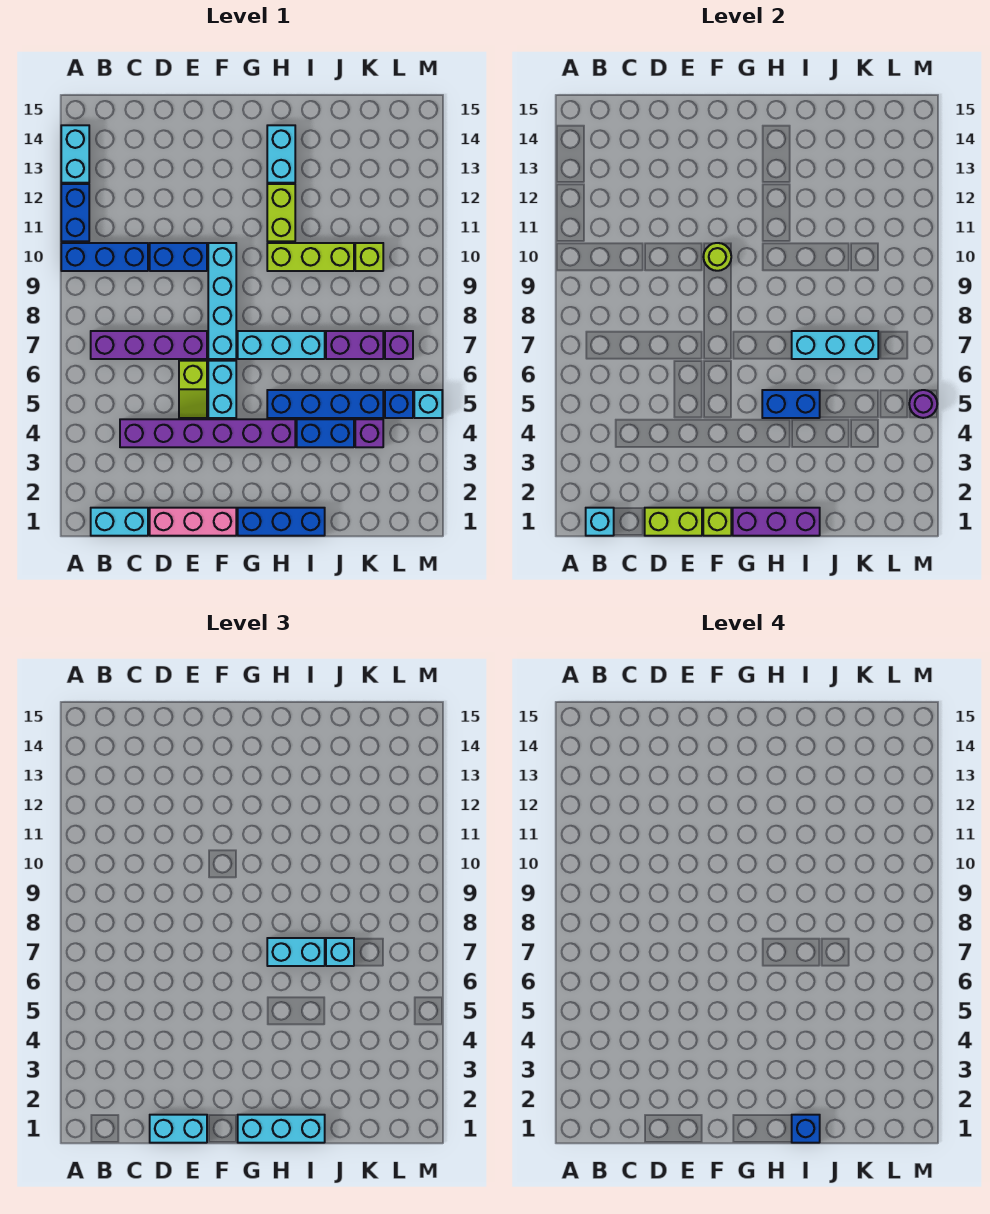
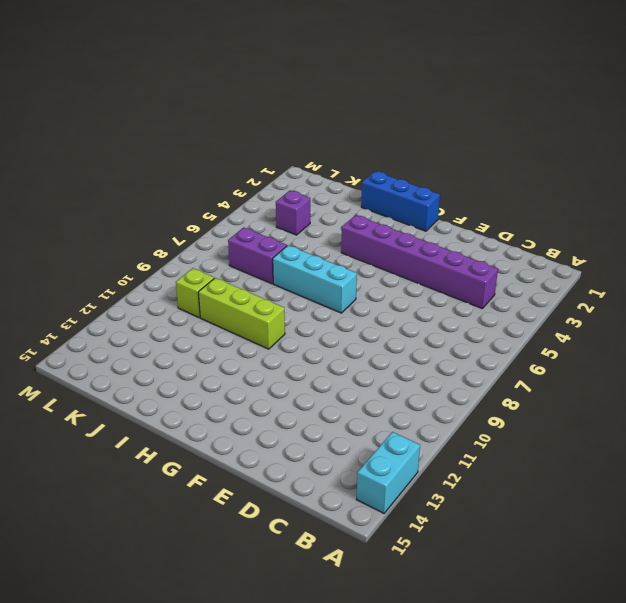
none -> blue 1x3 brick [61,243,148,271]
none -> blue 1x2 brick [61,184,89,241]
none -> cyan 1x2 brick [91,508,148,536]
none -> purple 1x4 brick [91,331,207,359]

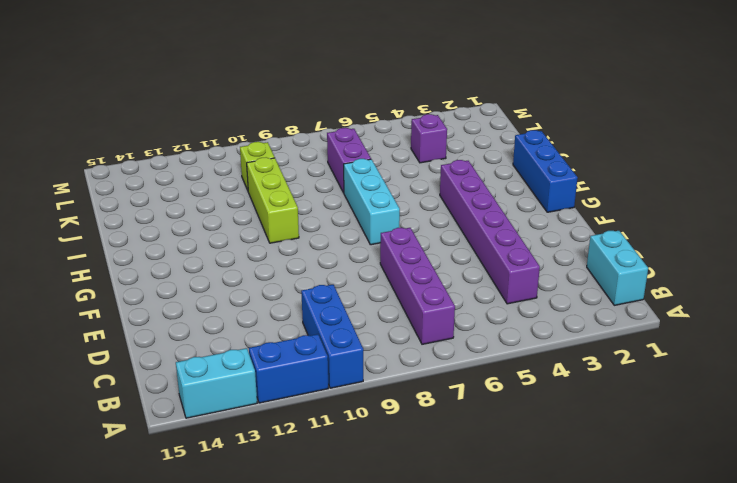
none -> pink 1x3 brick [150,508,236,536]
none -> blue 1x2 brick [150,243,207,271]
none -> lime 1x2 slope [179,361,207,418]
none -> cyan 1x2 brick [208,361,236,418]

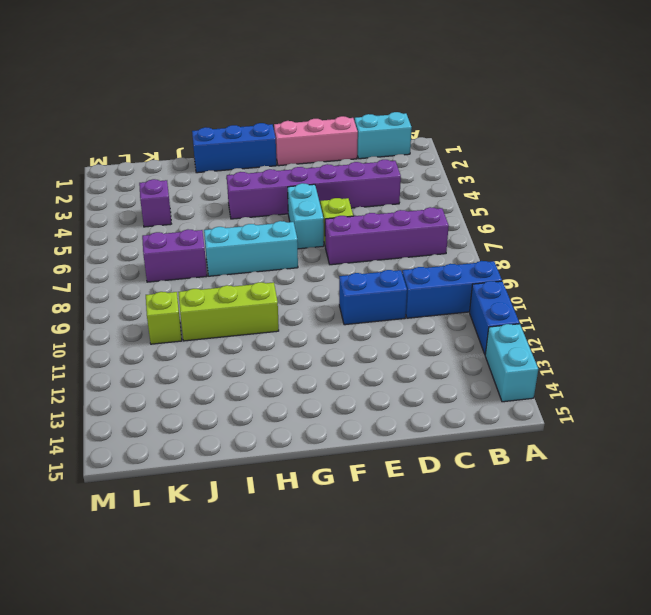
none -> cyan 1x4 brick [208,243,236,359]
none -> blue 1x4 brick [267,390,383,418]
none -> lime 1x2 brick [267,184,295,241]
none -> cyan 1x2 brick [267,125,295,183]

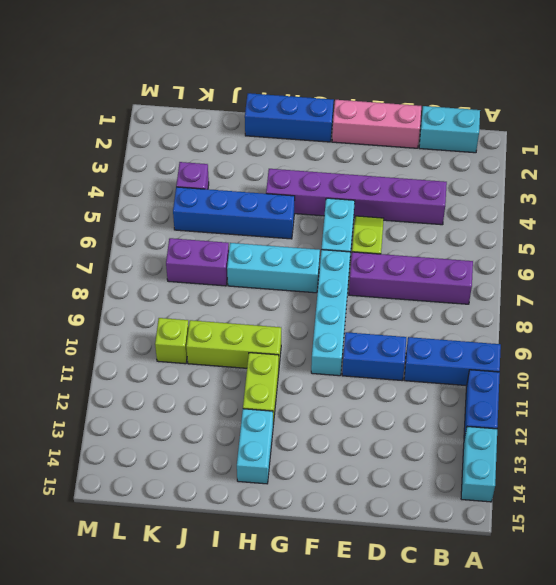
none -> blue 1x2 brick [297,419,354,447]
none -> blue 1x1 brick [385,390,413,418]
none -> purple 1x1 brick [385,331,413,359]
none -> cyan 1x1 brick [414,390,442,418]

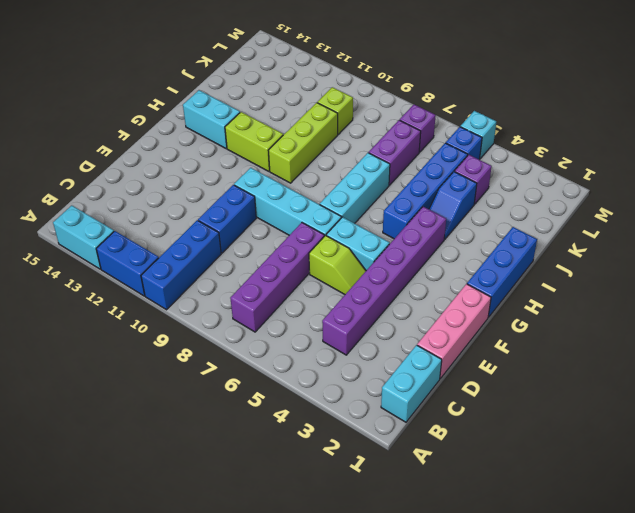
blue 1x2 slope [429,172,477,239] -> blue 1x2 brick [297,419,354,447]
none -> cyan 1x1 brick [586,508,614,536]
none -> lime 1x2 brick [645,508,702,536]
none -> lime 1x1 brick [703,508,731,536]
none -> lime 1x1 round brick [703,243,731,271]

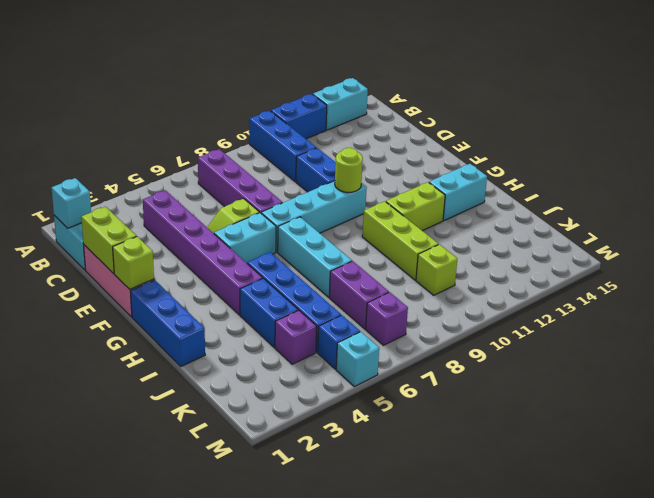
none -> purple 1x3 brick [733,508,820,536]
none -> blue 1x2 brick [762,390,820,418]
none -> cyan 1x3 brick [792,331,878,359]
none -> purple 1x1 round brick [909,390,937,418]

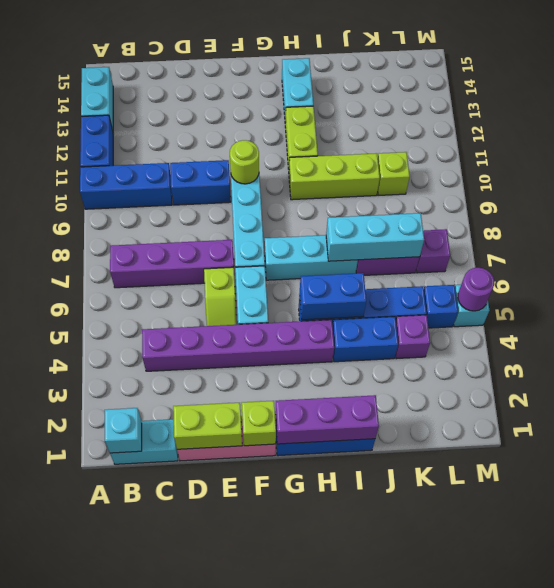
none -> cyan 1x2 brick [150,1115,207,1143]
none -> cyan 1x3 brick [238,1115,325,1143]
none -> cyan 1x2 brick [267,938,325,966]
none -> cyan 1x1 brick [326,938,354,966]

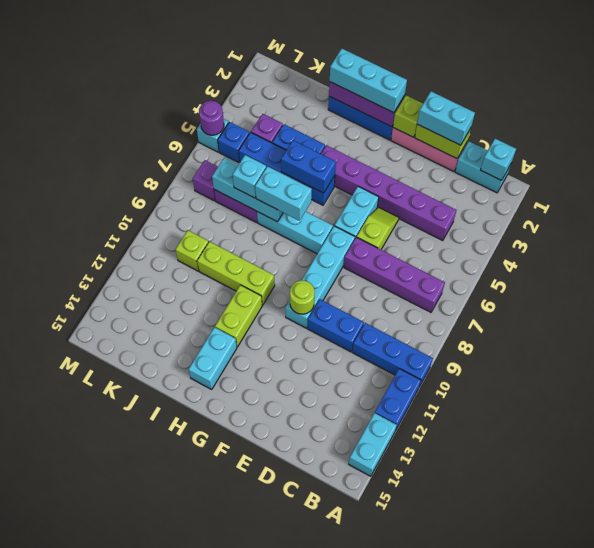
none -> blue 1x1 brick [792,1115,820,1143]

